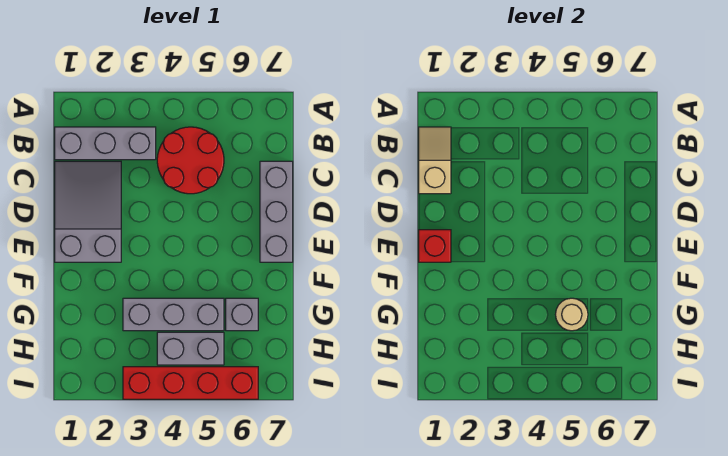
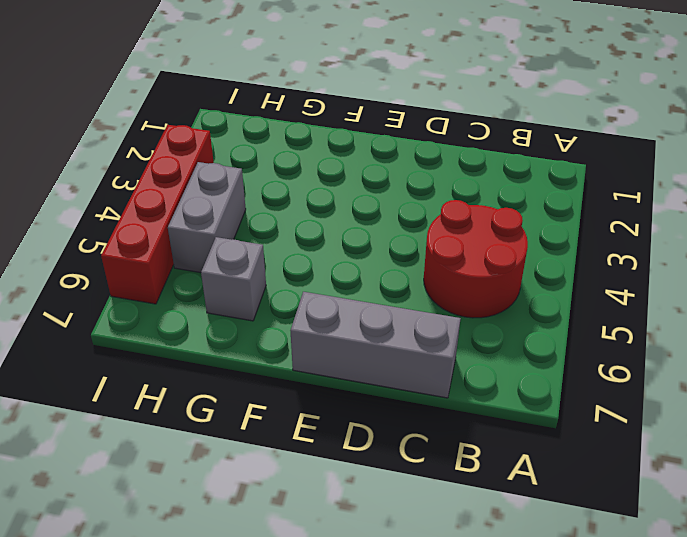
none -> grey 1x3 brick [55,127,156,160]
none -> grey 2x3 slope [55,161,121,262]

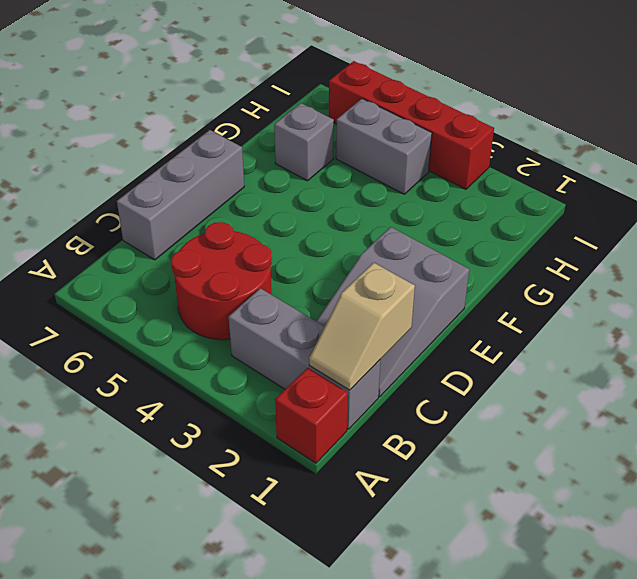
red 1x1 brick [275,368,348,463] -> red 1x1 brick moved to [419,230,451,262]
none -> grey 1x3 brick [123,298,224,331]
none -> tan 1x1 round brick [556,298,588,331]

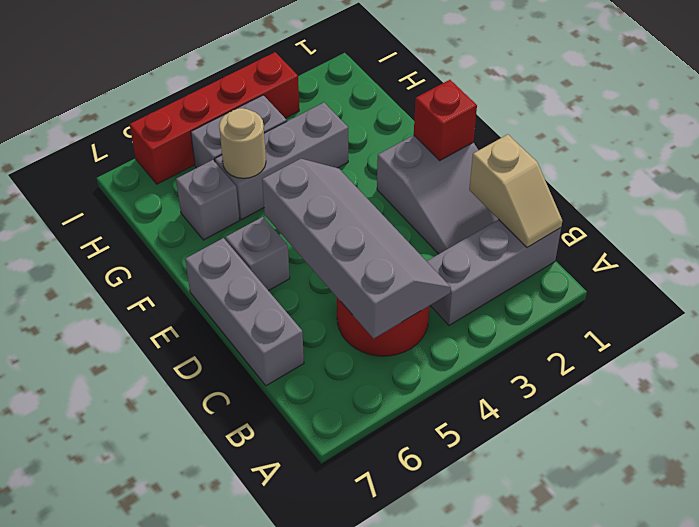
grey 2x4 slope [262,159,451,338] -> none
grey 1x1 brick [226,217,290,291] -> none

